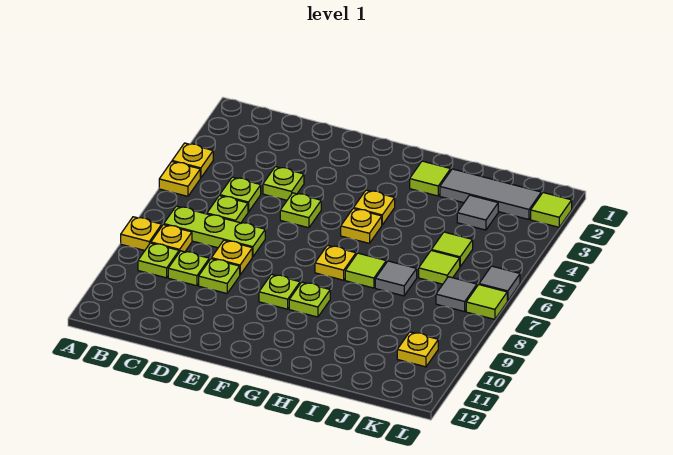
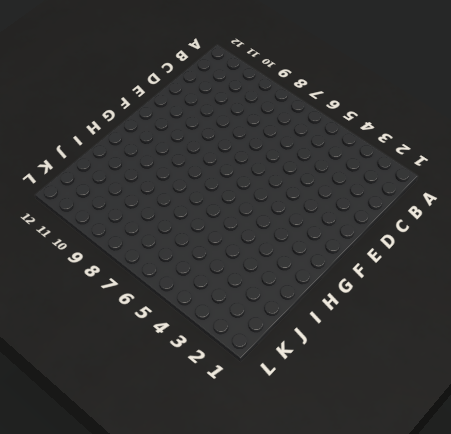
none -> yellow 1x1 plate [172,143,213,178]
none -> yellow 1x1 plate [159,162,200,196]
none -> yellow 1x1 plate [121,217,162,250]
none -> lime 1x3 plate [164,206,265,257]

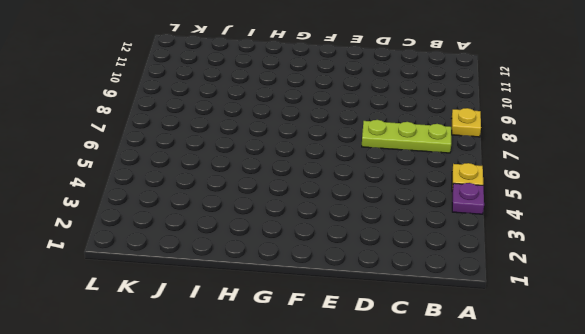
purple 1x1 plate [452,183,484,214] -> yellow 1x1 plate [172,143,213,178]
none -> yellow 1x1 plate [151,224,192,252]
none -> lime 1x1 plate [138,243,179,278]
none -> lime 1x1 plate [220,177,261,212]
none -> lime 1x1 plate [207,196,248,223]

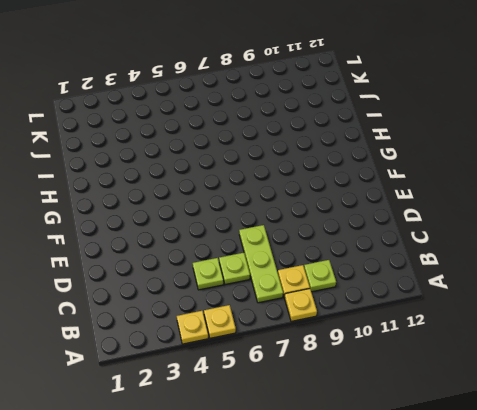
none -> lime 1x1 plate [168,251,209,286]
none -> lime 1x1 plate [263,167,304,200]
none -> yellow 1x1 plate [211,240,252,275]
none -> lime 1x1 plate [199,259,240,293]

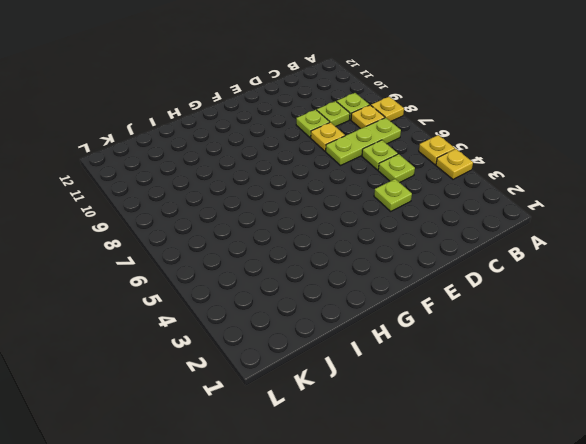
none -> lime 1x1 plate [280,193,321,228]
none -> lime 1x1 plate [259,274,300,309]
none -> yellow 1x1 plate [354,190,395,225]
none -> yellow 1x1 plate [341,208,382,243]

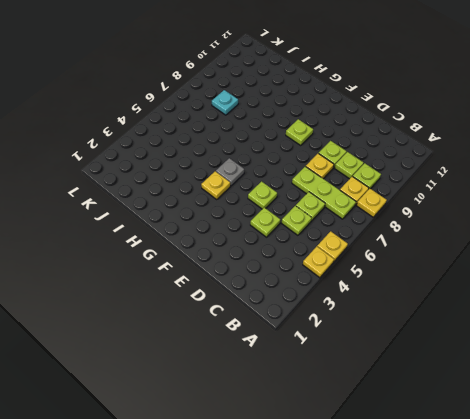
grey 1x1 plate [216,158,244,186] -> yellow 1x1 plate [341,208,382,243]
cyan 1x1 plate [212,90,238,115] -> none
none -> yellow 1x1 plate [315,245,356,280]
none -> lime 1x1 plate [289,282,330,317]
none -> lime 1x1 tile [410,161,451,196]
none -> lime 1x1 tile [345,253,386,288]

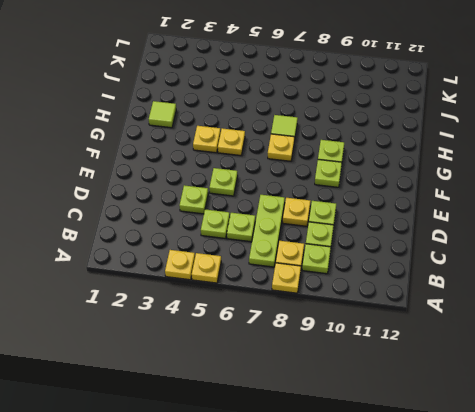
none -> grey 1x3 tile [440,169,541,219]
none -> grey 1x1 tile [375,261,417,296]
none -> grey 1x1 tile [457,195,498,230]
none -> lime 1x1 tile [431,232,473,267]

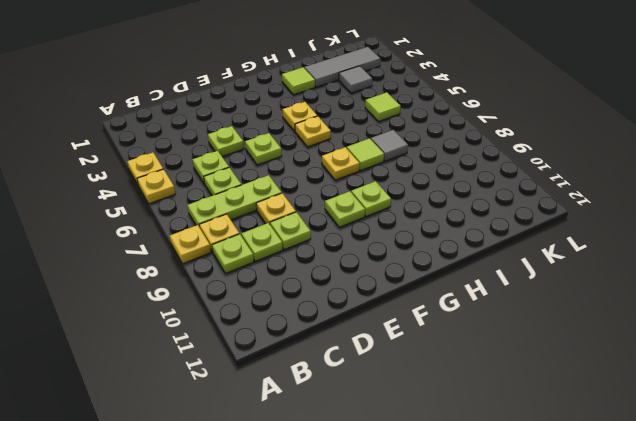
none -> lime 1x1 tile [419,251,460,284]
none -> grey 1x1 tile [436,277,477,312]
none -> yellow 1x1 plate [397,332,438,367]
none -> lime 1x1 tile [531,193,572,227]

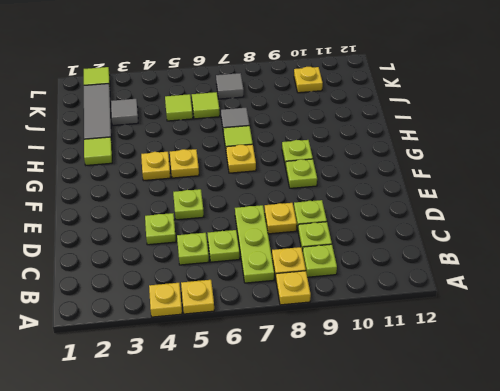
none -> grey 1x1 tile [479,266,520,301]
none -> lime 1x1 tile [466,285,507,319]

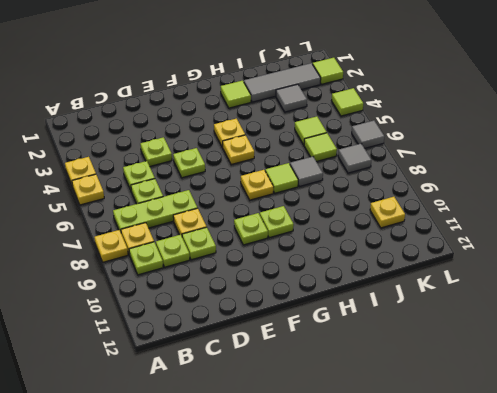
lime 1x1 tile [331,88,363,116] -> lime 1x1 tile moved to [466,285,507,319]

